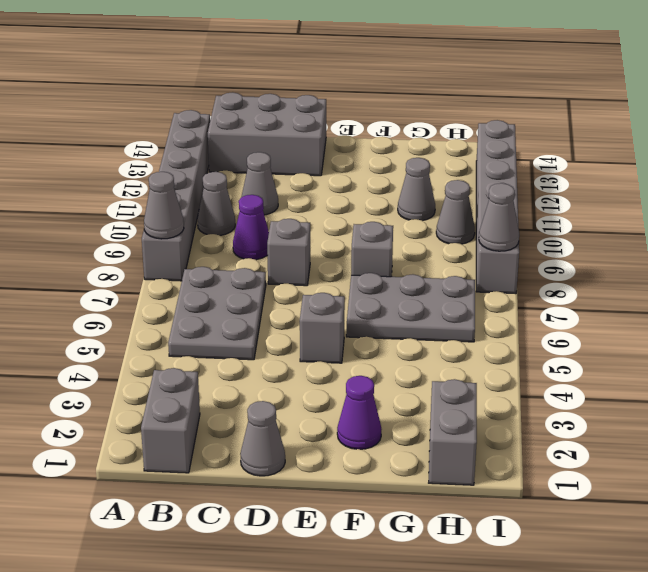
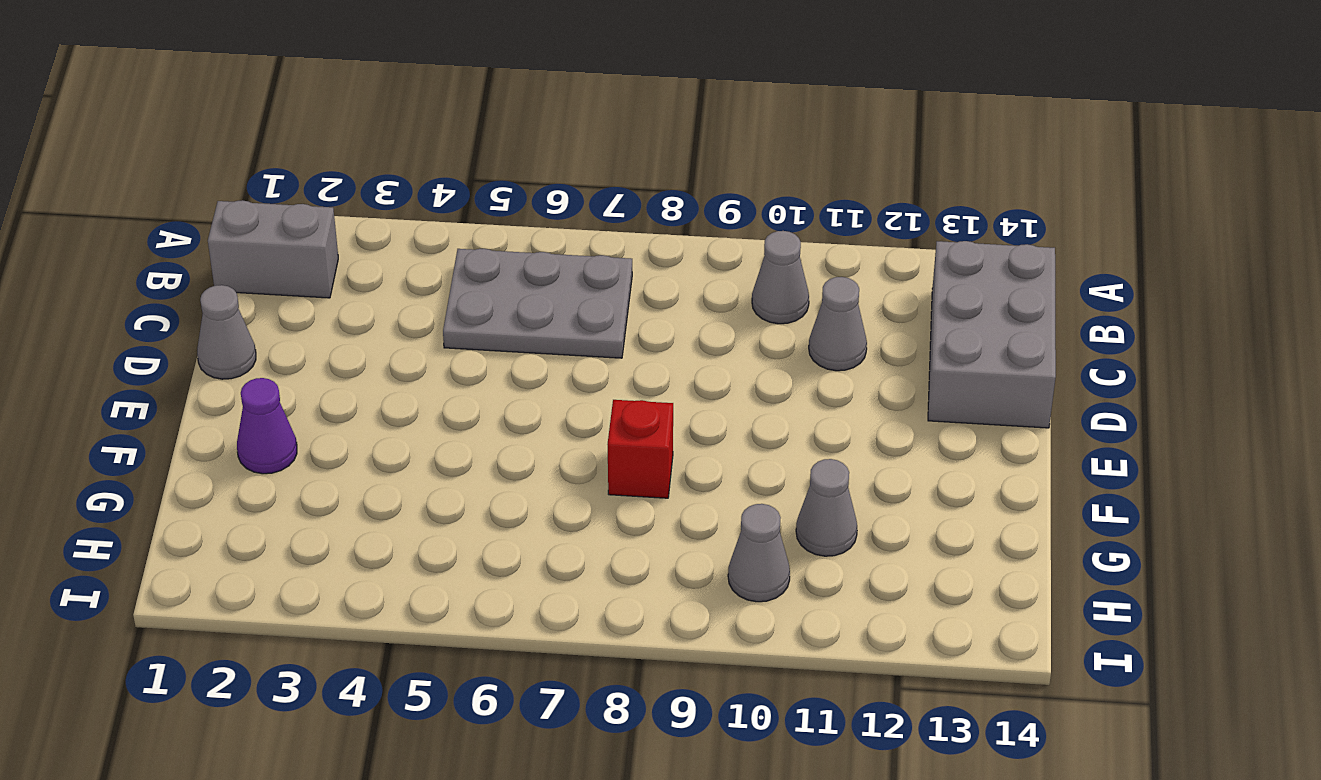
red 1x1 brick [607,400,673,498] -> grey 1x1 brick [351,222,393,277]
none -> grey 1x6 brick [142,110,210,281]
none -> purple 1x1 cone [233,195,269,260]
none -> grey 1x1 brick [267,219,310,286]

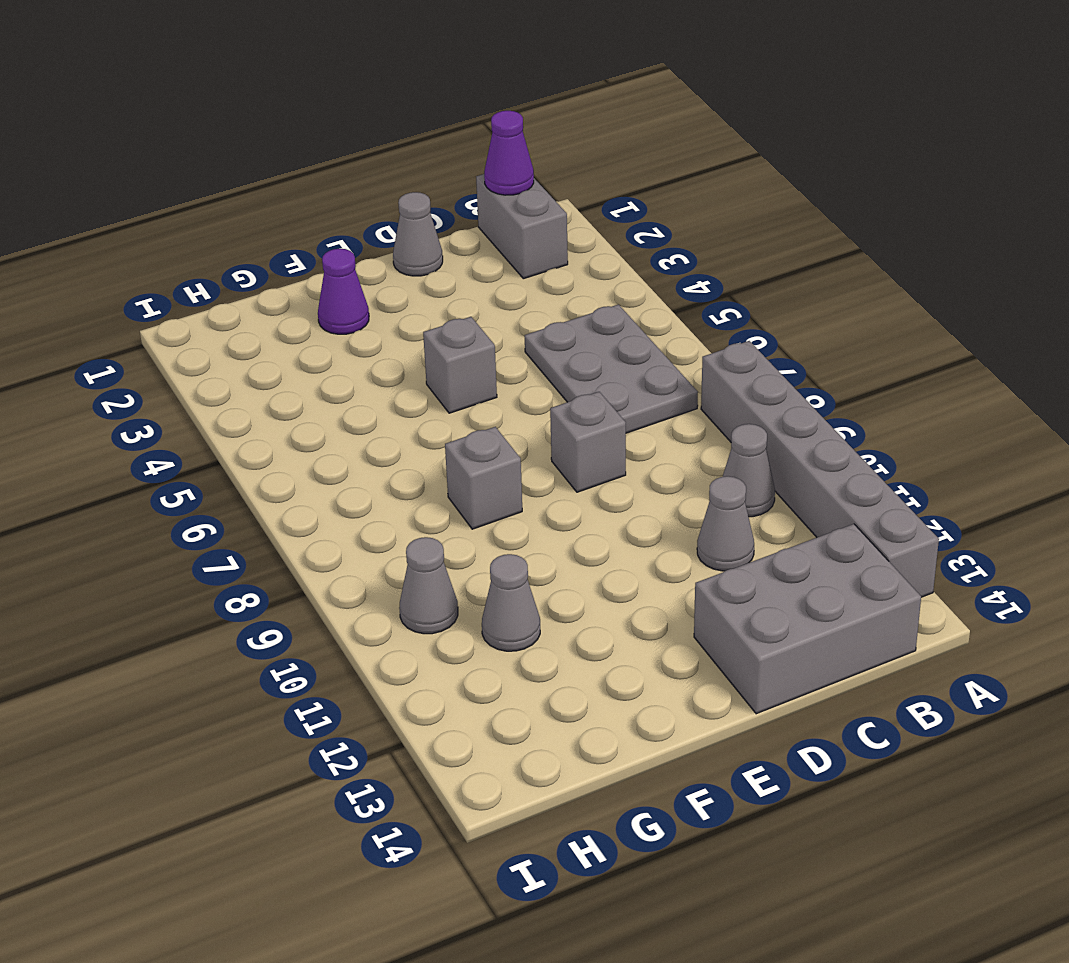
purple 1x1 cone [484,111,534,195] -> purple 1x1 cone moved to [233,195,269,260]
none -> grey 2x3 plate [346,273,475,342]
none -> grey 1x2 brick [429,379,477,485]
none -> grey 1x6 brick [476,120,519,294]

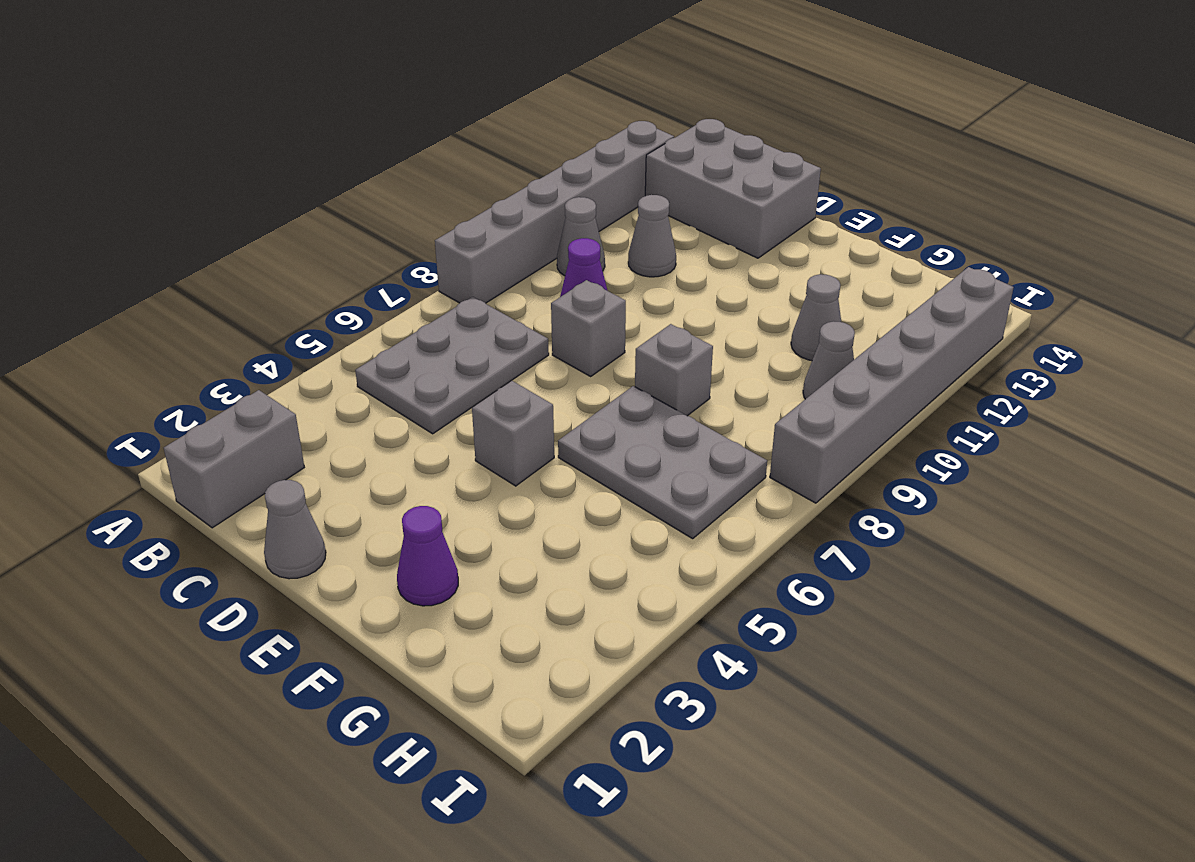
none -> grey 1x2 brick [429,379,477,485]
none -> grey 1x1 cone [144,172,184,239]
none -> grey 1x1 cone [479,183,519,251]

